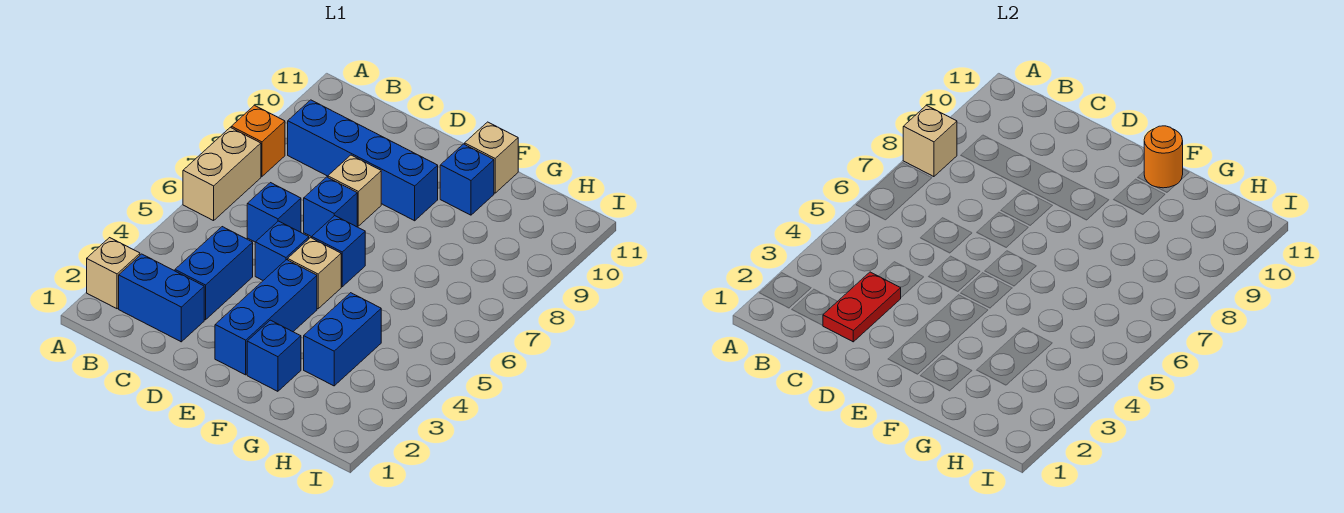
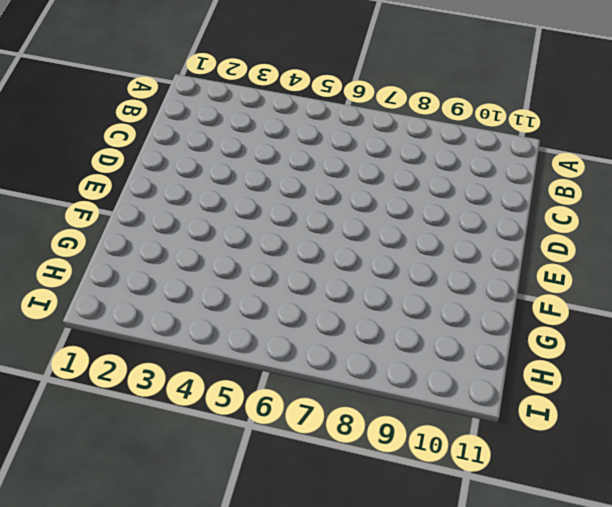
none -> tan 1x1 brick [87,238,140,309]
none -> tan 1x2 brick [183,127,261,221]
none -> orange 1x1 brick [231,105,285,177]

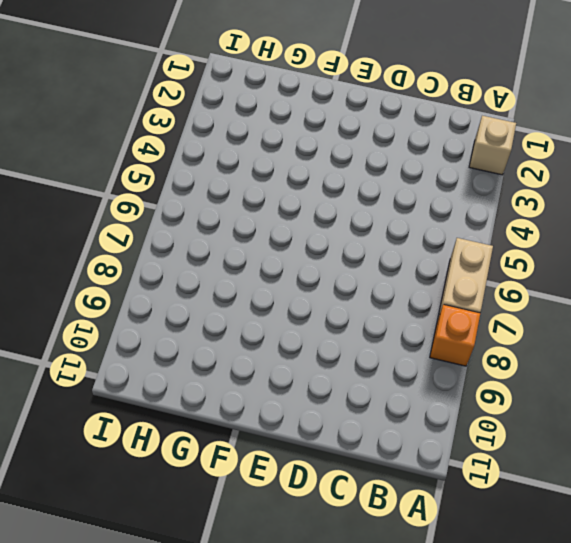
none -> blue 1x2 brick [119,254,204,342]
none -> blue 1x4 brick [288,100,438,221]
none -> blue 1x2 brick [175,227,253,320]

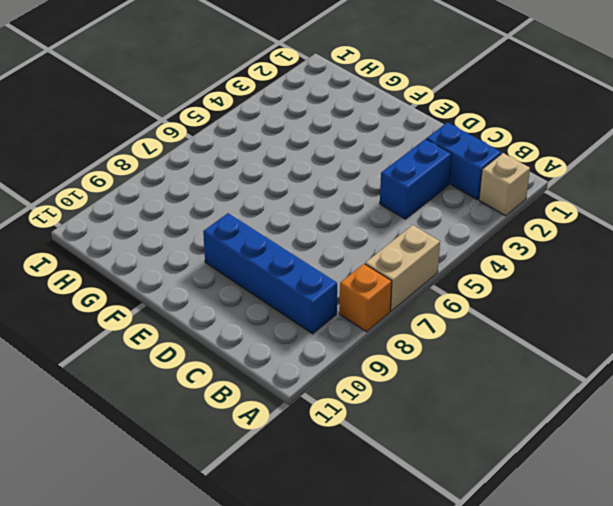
none -> blue 1x1 brick [247,183,301,242]
none -> blue 1x1 brick [255,221,309,280]
none -> blue 1x1 brick [304,177,357,237]

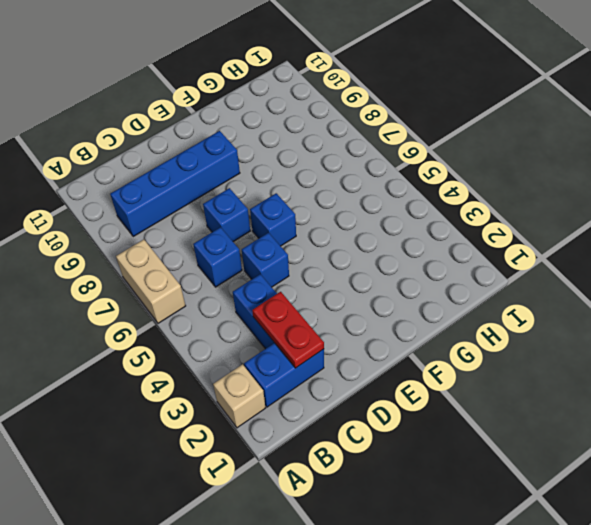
none -> orange 1x1 brick [231,105,285,177]
none -> tan 1x1 brick [328,155,381,226]
none -> blue 1x3 brick [215,260,317,375]

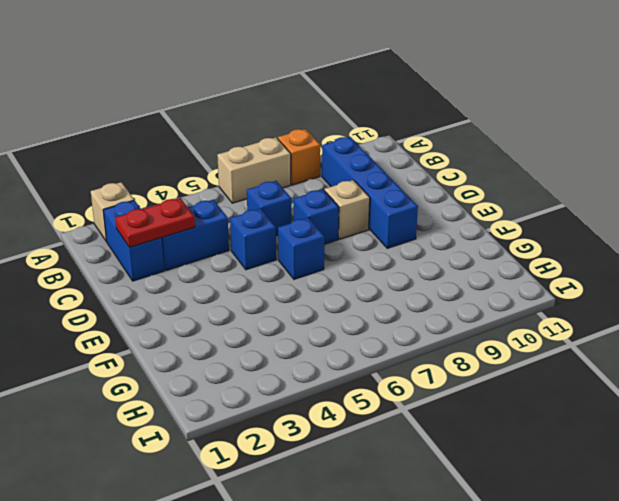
none -> blue 1x3 brick [215,260,317,375]
none -> tan 1x1 brick [288,238,341,309]
none -> blue 1x1 brick [247,320,301,391]

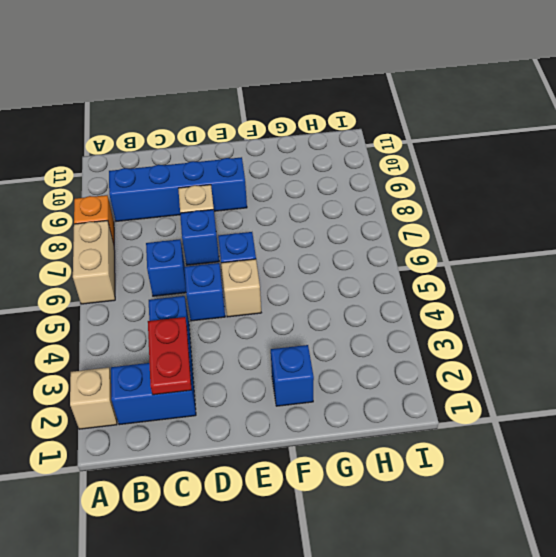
none -> blue 1x3 brick [215,260,317,375]
none -> blue 1x1 brick [440,144,494,215]
none -> tan 1x1 brick [465,122,518,193]

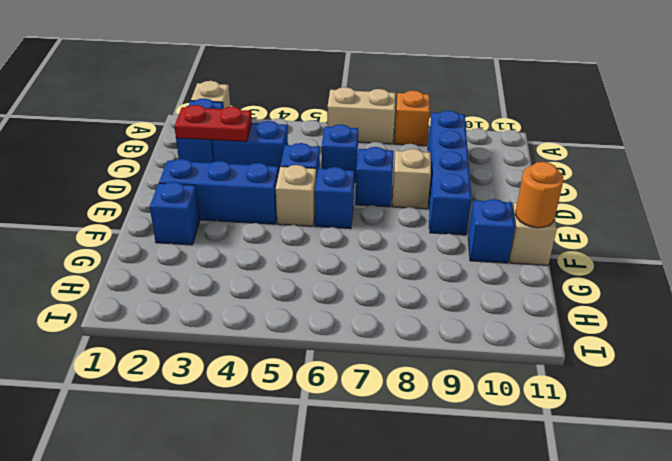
none -> blue 1x2 brick [304,293,381,386]
none -> tan 1x1 brick [903,105,957,177]

